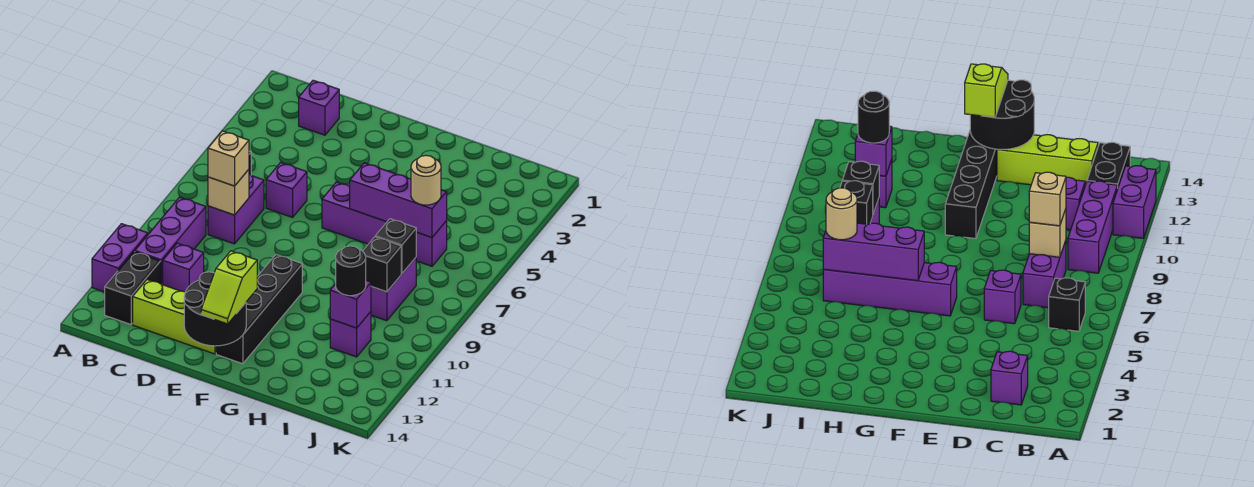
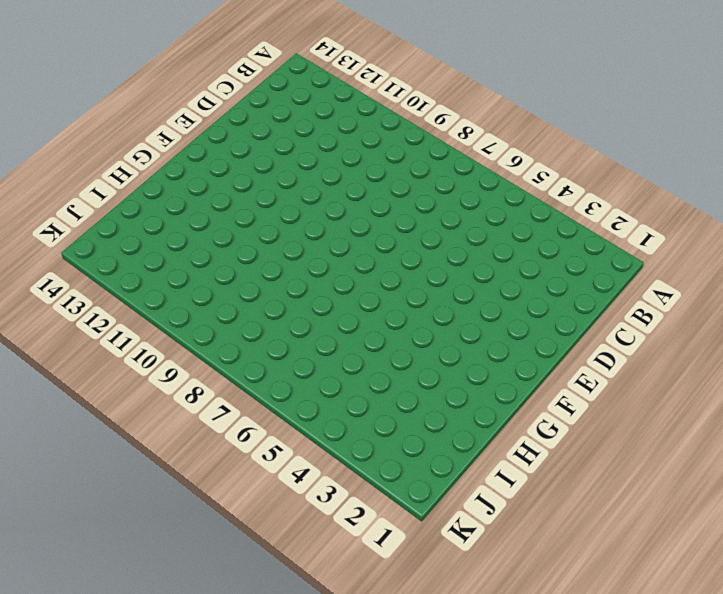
none -> purple 1x2 brick [92,224,148,292]
none -> black 1x1 brick [1049,278,1085,331]
none -> purple 1x3 brick [135,197,206,285]

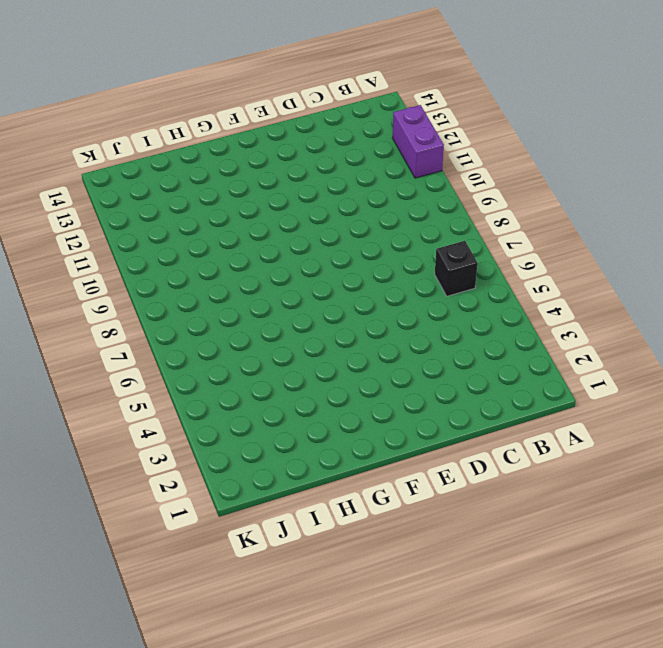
none -> purple 1x3 brick [135,197,206,285]
none -> black 1x2 brick [105,252,161,324]
none -> purple 1x1 brick [299,80,339,135]

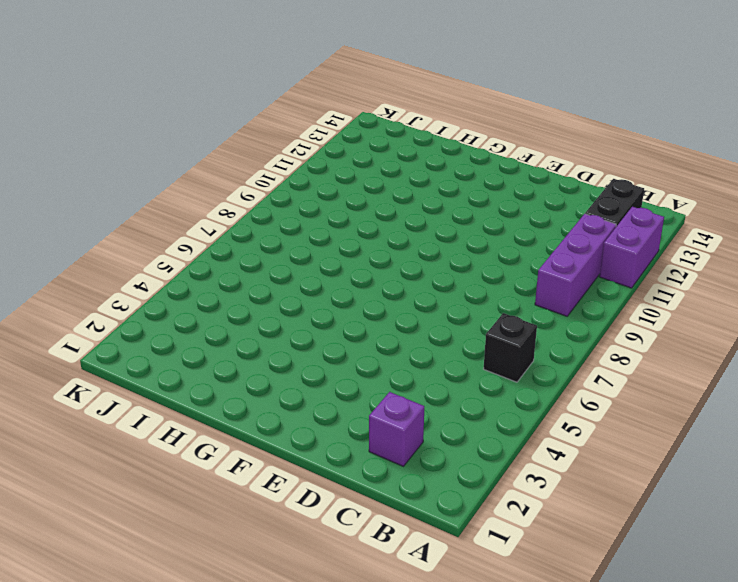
none -> purple 1x2 brick [208,174,264,244]
none -> purple 1x1 brick [163,243,204,292]
none -> lime 1x3 brick [133,280,216,354]

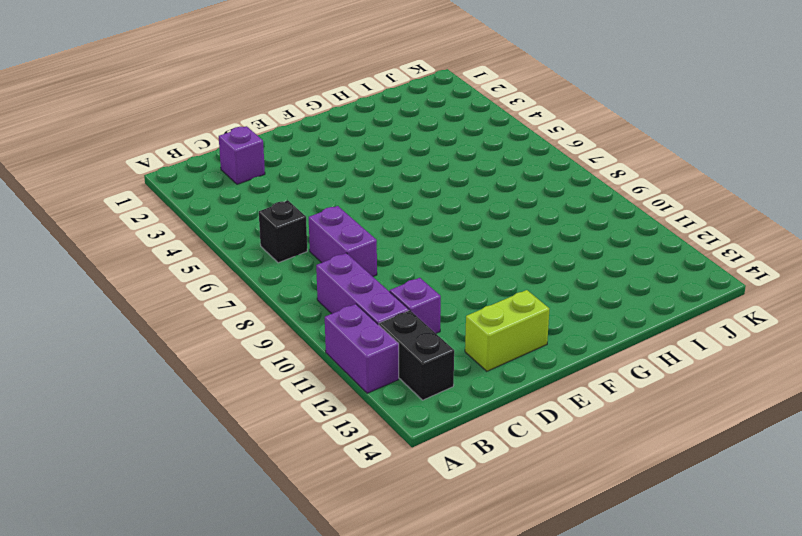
lime 1x2 brick [465,290,549,371] -> lime 1x3 brick [133,280,216,354]
none -> purple 1x1 brick [266,163,307,217]
none -> purple 1x4 brick [322,182,447,266]
none -> black 1x4 brick [216,255,302,364]

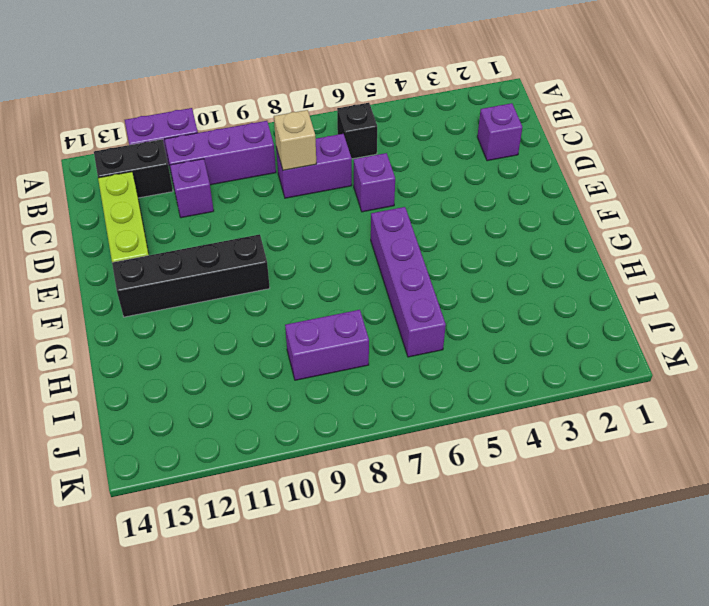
none -> purple 1x1 brick [330,312,371,357]
none -> black 2x2 round brick [184,272,246,346]
none -> purple 1x3 brick [350,163,447,237]

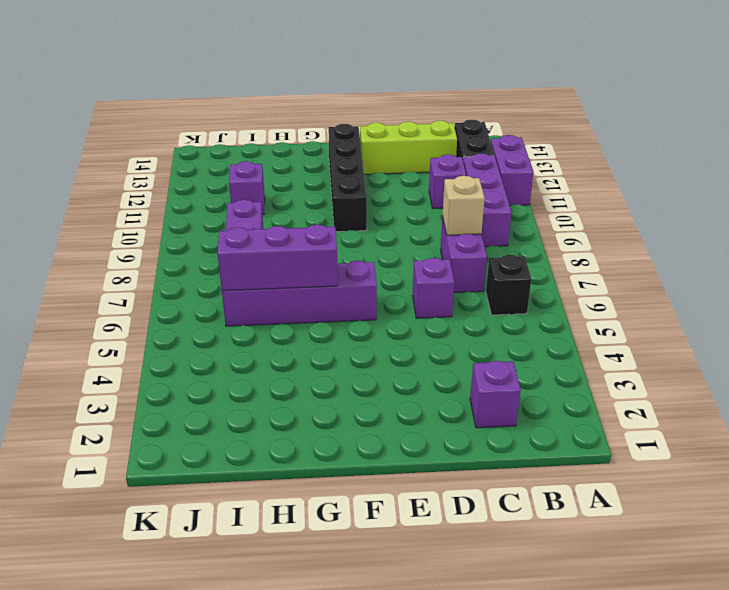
none -> black 2x2 round brick [184,272,246,346]
none -> black 1x1 brick [375,219,416,274]
none -> black 1x1 brick [363,237,401,292]

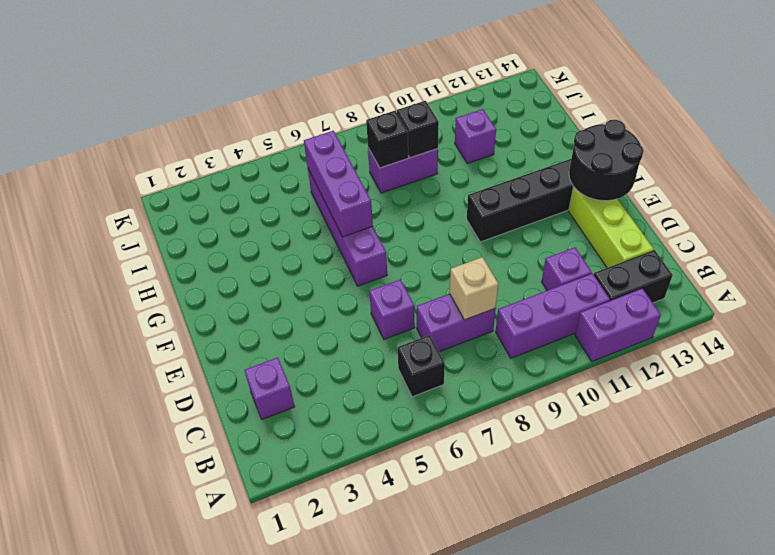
none -> purple 1x1 brick [330,281,371,328]
none -> tan 1x1 brick [208,131,249,186]
none -> lime 1x2 slope [201,251,257,324]

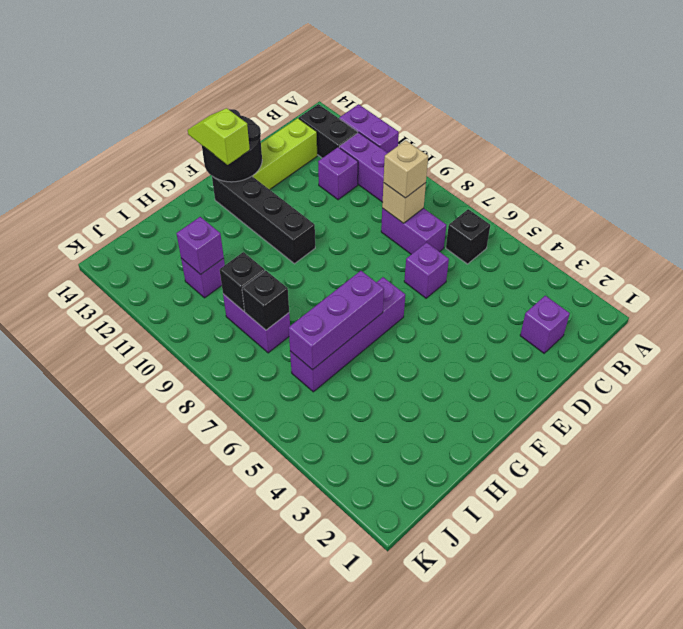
none -> tan 1x1 round brick [411,155,441,205]
none -> black 1x1 round brick [336,246,366,296]

